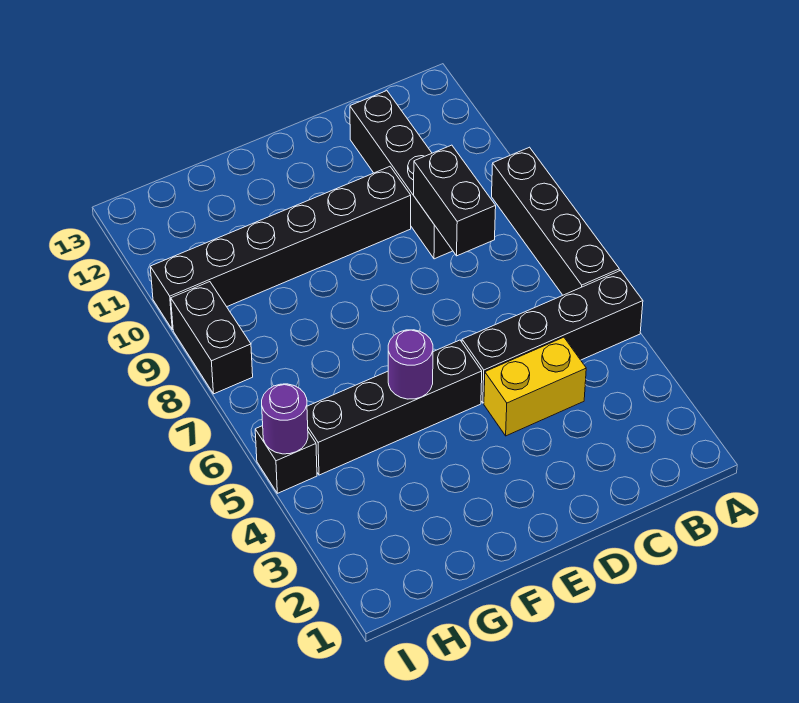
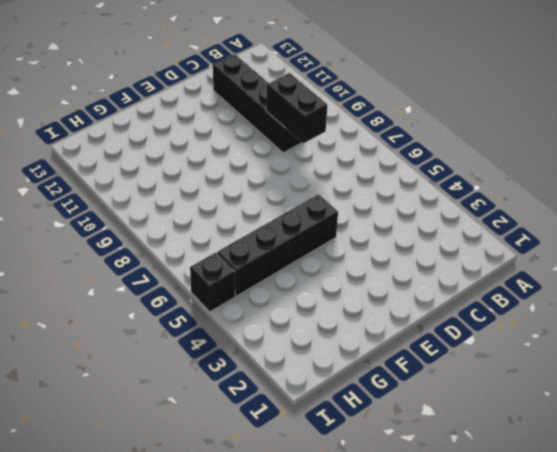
none -> black 1x4 brick [462,271,643,403]
none -> black 1x4 brick [492,147,619,295]

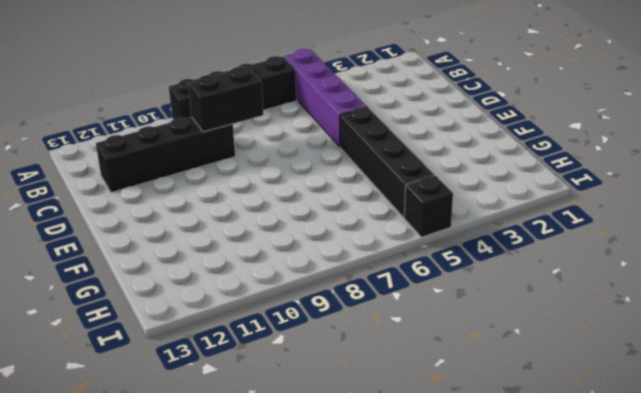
purple 1x4 brick [284,49,367,147] -> black 1x4 brick [462,271,643,403]
none -> yellow 1x2 brick [484,337,586,436]
none -> black 1x6 brick [150,167,411,330]

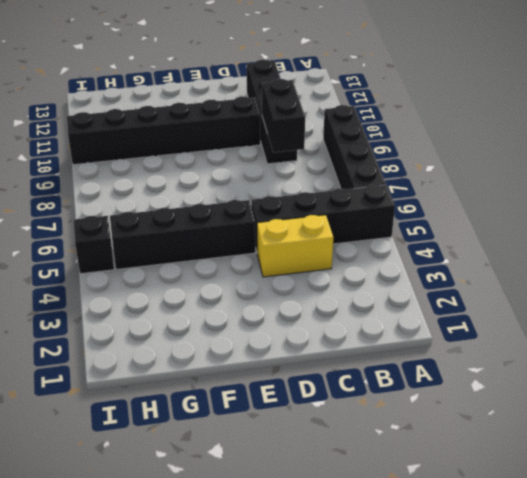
none -> black 1x2 brick [171,282,253,394]
none -> purple 1x1 round brick [388,330,433,399]

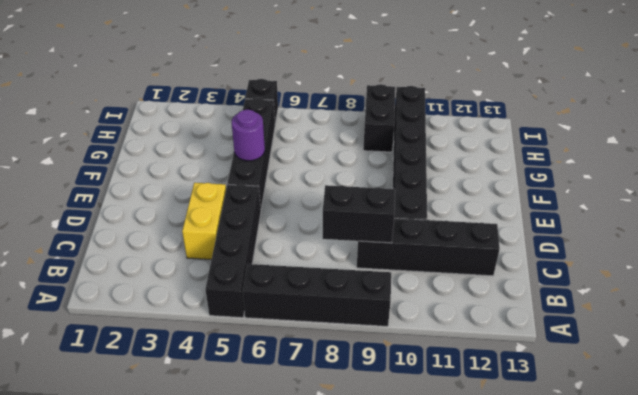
black 1x2 brick [363,84,395,152] -> black 1x2 brick turned to [171,282,253,394]
none -> purple 1x1 round brick [262,384,308,454]

